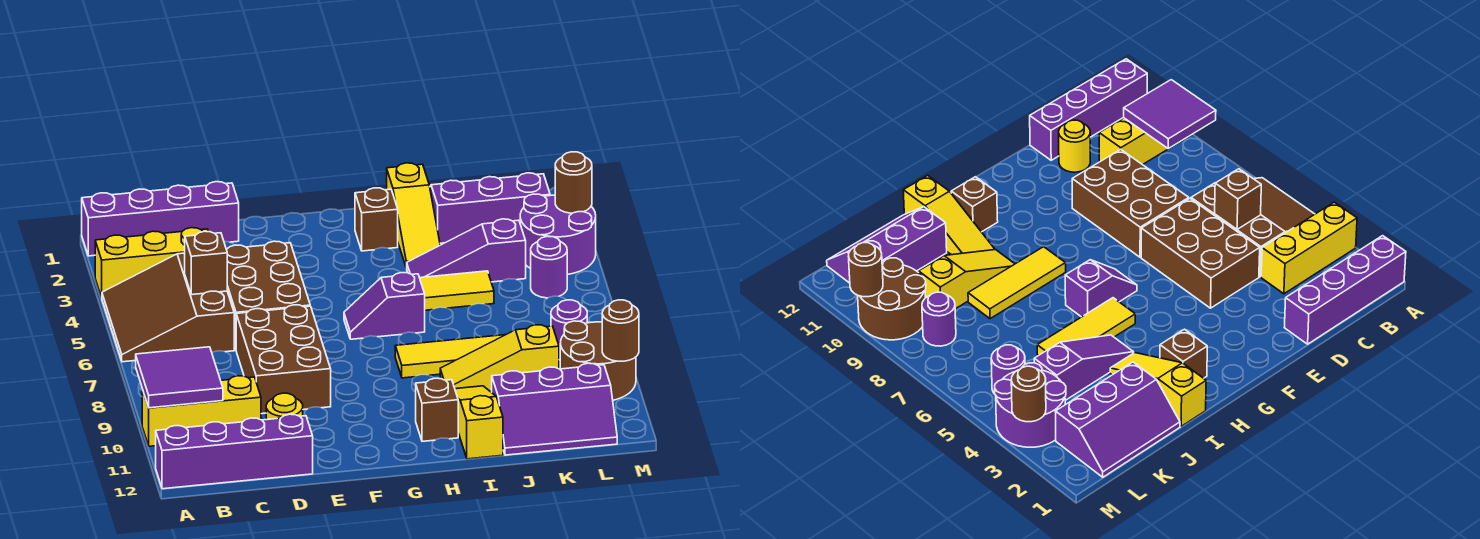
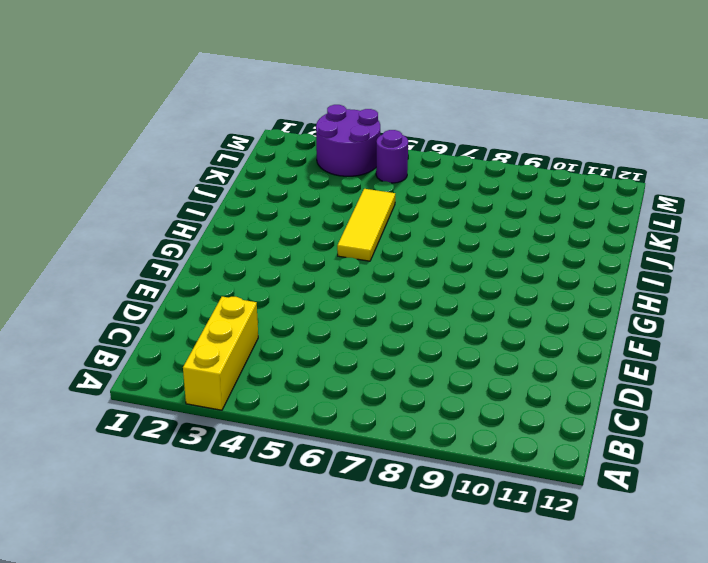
none -> purple 1x4 brick [82,182,239,256]
none -> brown 3x3 slope [102,253,234,362]
none -> yellow 1x3 brick [142,376,261,446]

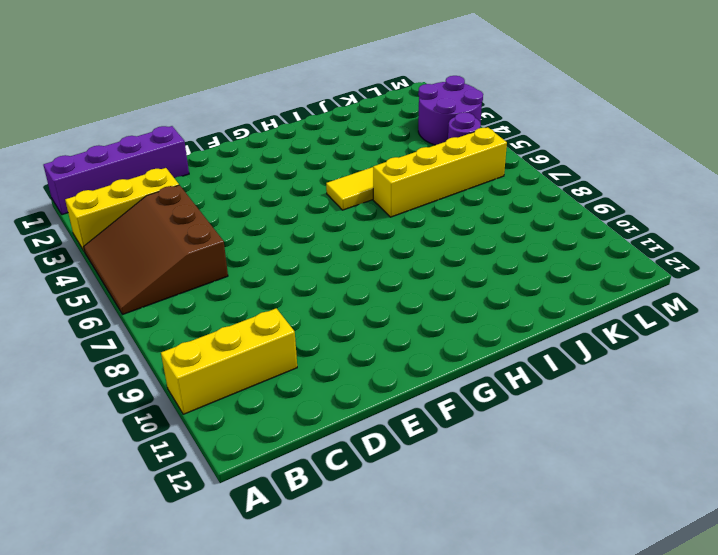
yellow 1x4 brick [373,127,507,217] -> none
none -> purple 1x4 brick [156,414,313,489]
none -> brown 2x3 brick [227,241,310,349]
none -> brown 2x3 brick [236,305,331,414]

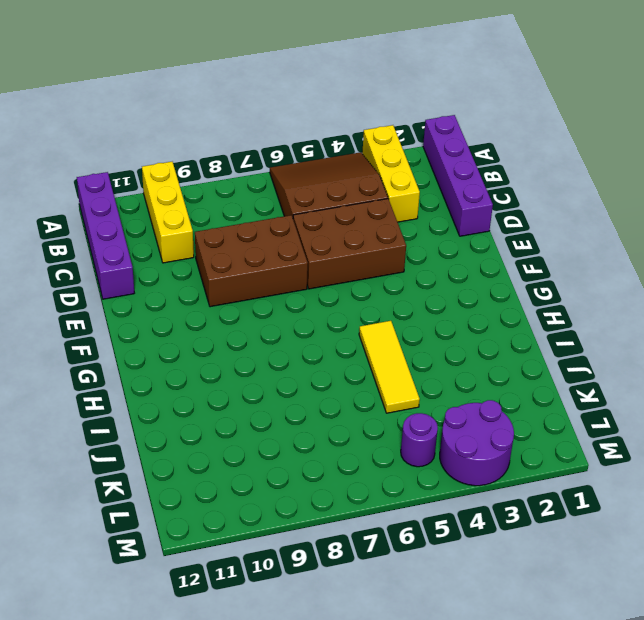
none -> yellow 1x1 round brick [266,393,303,420]
none -> purple 1x2 slope [344,273,425,339]
none -> brown 1x1 brick [355,188,398,251]

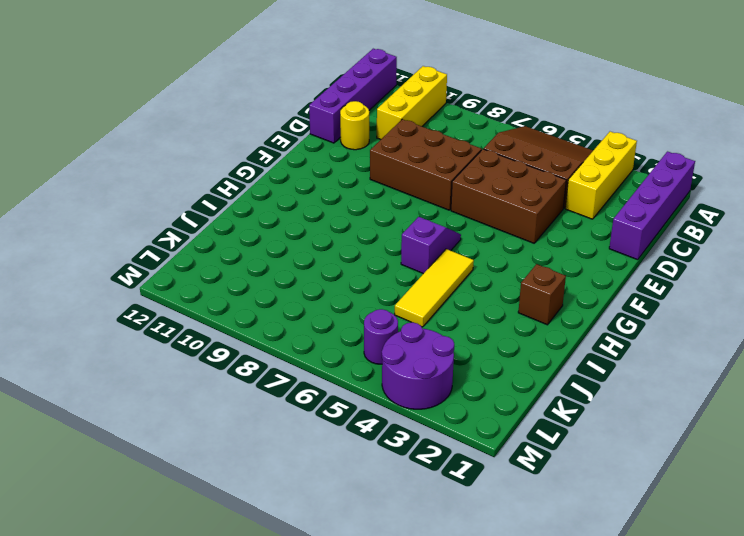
none -> yellow 1x3 tile [395,335,504,378]
none -> brown 1x1 brick [416,378,458,441]
none -> yellow 1x3 slope [387,163,440,268]

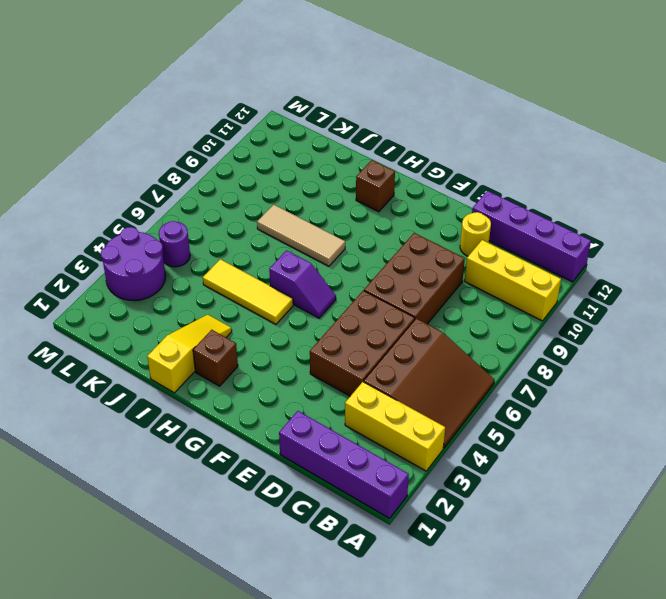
tan 1x3 tile [257,205,345,266] -> yellow 1x3 tile [395,335,504,378]
none -> purple 1x3 slope [407,219,526,282]
none -> yellow 1x3 slope [440,325,559,391]
none -> yellow 1x3 slope [455,386,503,459]

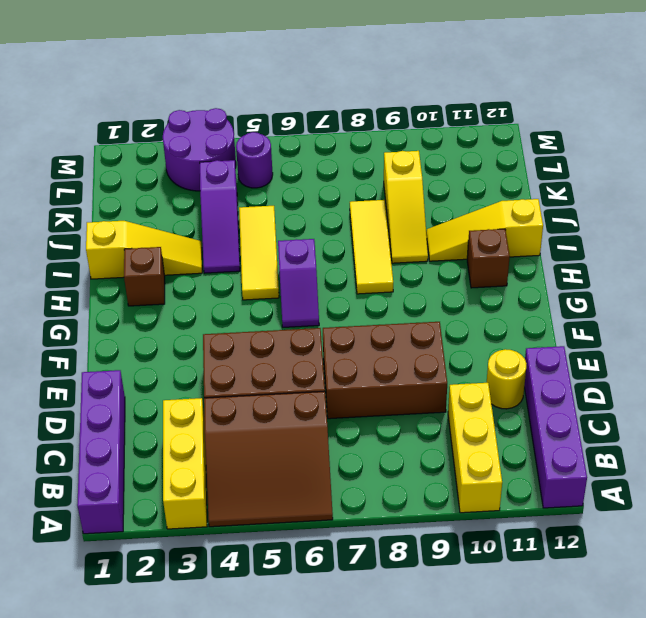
none -> purple 2x3 slope [430,173,550,243]
none -> purple 2x3 slope [492,363,617,455]
none -> purple 1x1 round brick [551,300,587,360]

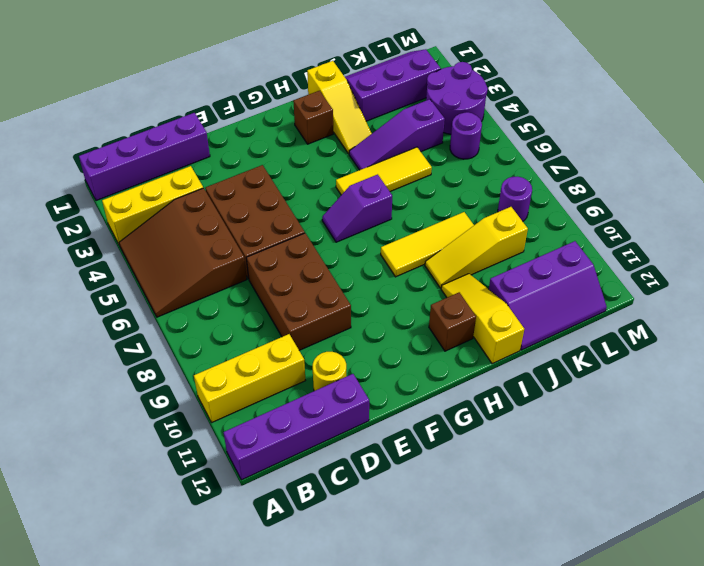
none -> brown 2x2 round brick [560,321,636,400]
none -> purple 2x2 tile [136,347,223,408]
none -> brown 1x1 brick [185,231,227,295]

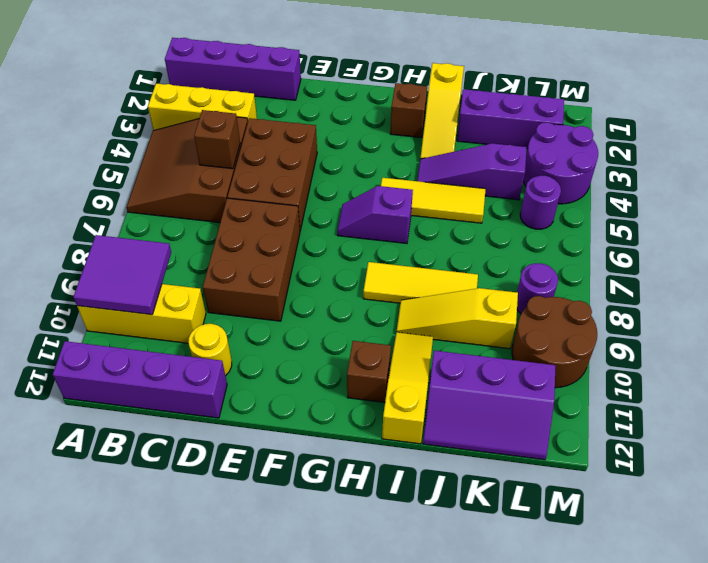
none -> brown 1x1 round brick [555,152,592,213]
none -> brown 1x1 round brick [602,300,639,361]

